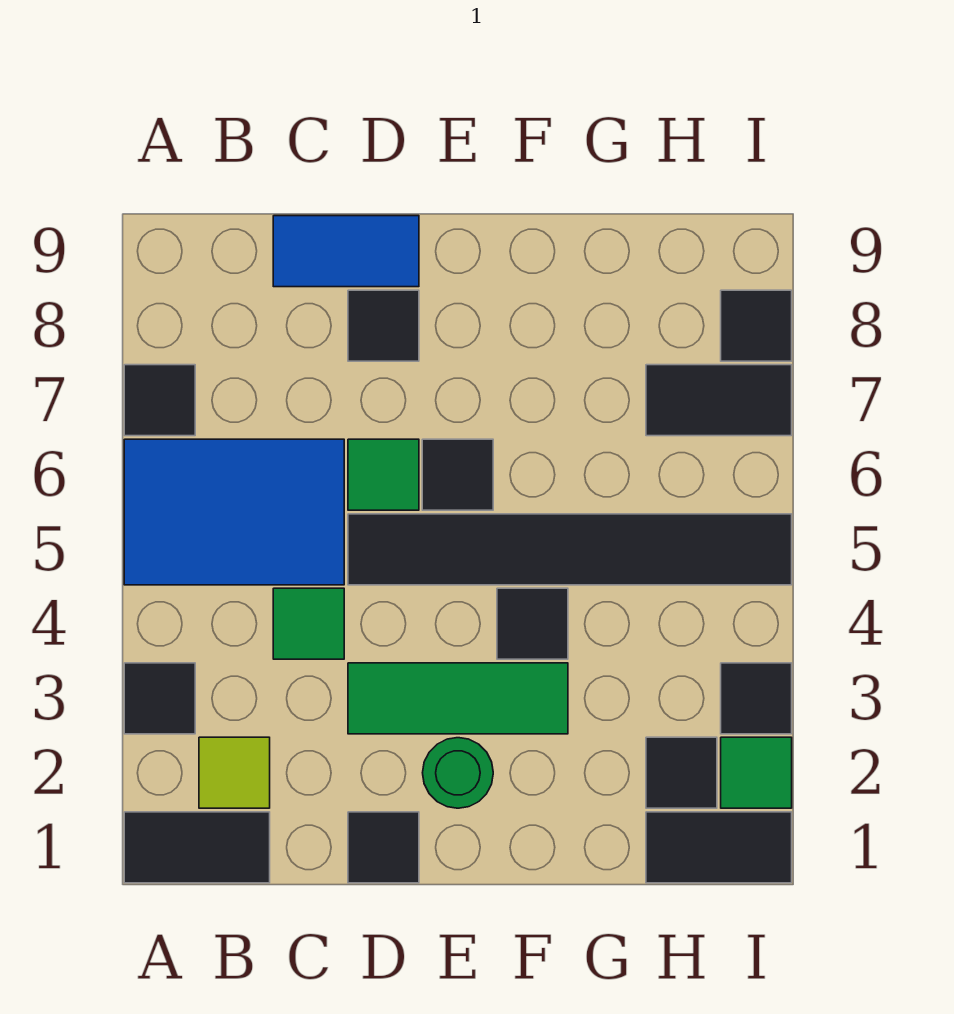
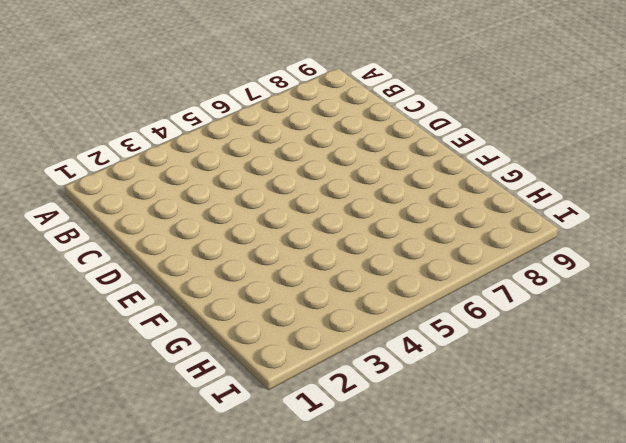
none -> black 1x2 tile [124,812,270,883]
none -> black 1x1 tile [124,663,195,734]
none -> blue 2x3 tile [124,439,344,585]

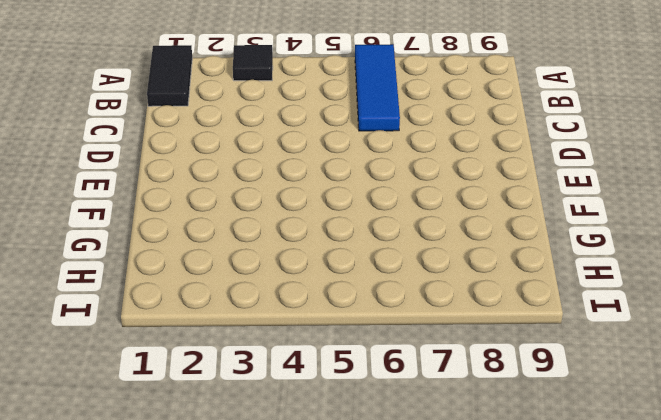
blue 1x3 tile [355,44,400,131] -> blue 2x3 tile [124,439,344,585]
none -> black 1x1 tile [124,365,195,436]
none -> lime 1x1 tile [199,737,270,808]
none -> green 1x1 tile [273,588,344,659]

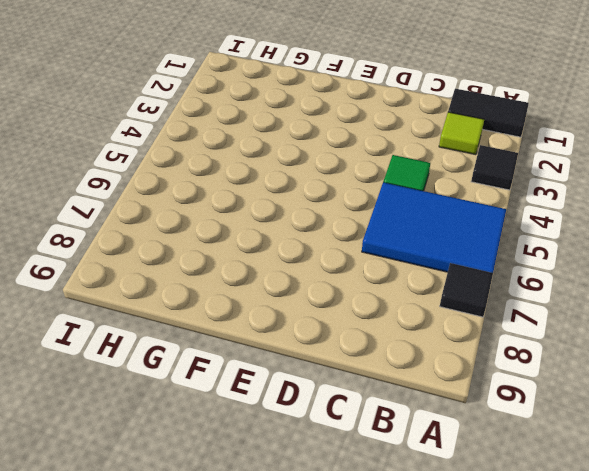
none -> blue 1x2 tile [273,216,419,287]
none -> black 1x1 tile [348,812,419,883]
none -> green 1x3 tile [348,663,568,734]

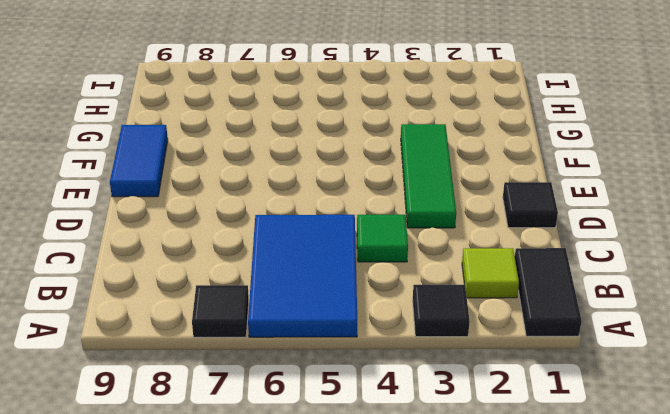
blue 1x2 tile [110,125,168,197] -> blue 1x2 tile moved to [273,216,419,287]
none -> black 1x6 tile [348,514,792,585]
none -> green 1x1 tile [348,439,419,510]
none -> black 1x1 tile [348,290,419,361]

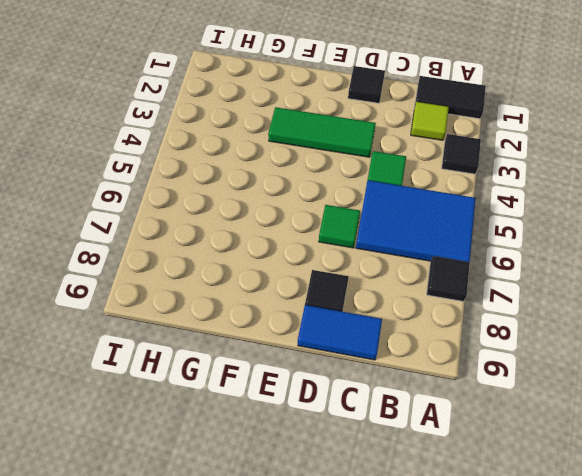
none -> black 1x6 tile [348,514,792,585]
none -> green 1x1 round brick [423,738,493,808]
none -> black 1x1 tile [422,439,493,510]

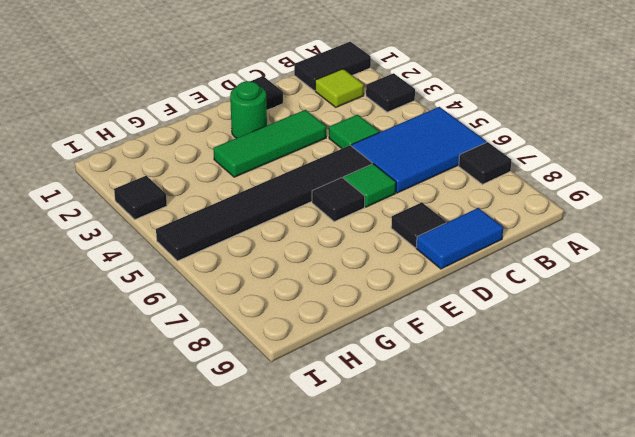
none -> black 1x1 tile [497,588,568,659]
none -> black 1x2 tile [646,812,792,883]
none -> black 1x1 tile [646,737,717,808]

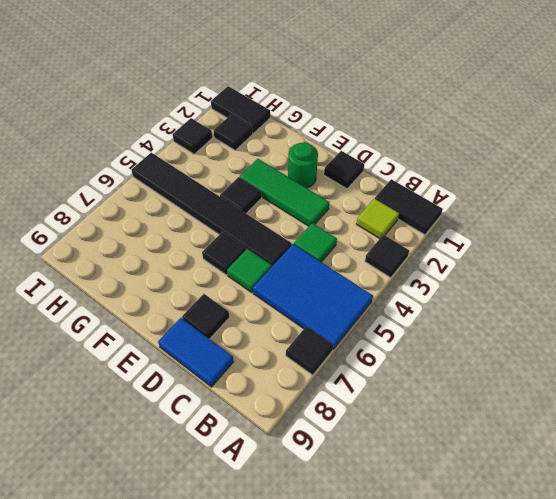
none -> black 1x2 tile [646,365,792,436]
none -> green 1x1 tile [721,737,792,808]
none -> black 1x1 tile [721,290,792,361]

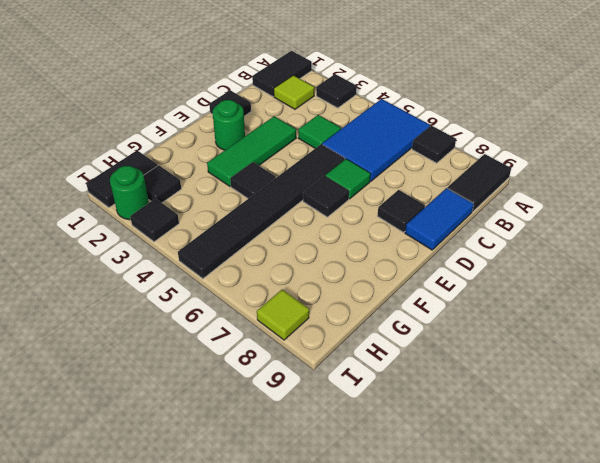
black 1x2 tile [448,154,511,212] -> black 1x2 tile moved to [646,365,792,436]
green 1x1 round brick [110,166,149,220] -> green 1x1 tile [721,737,792,808]
lime 1x1 tile [257,290,309,340] -> black 1x1 tile [721,290,792,361]

